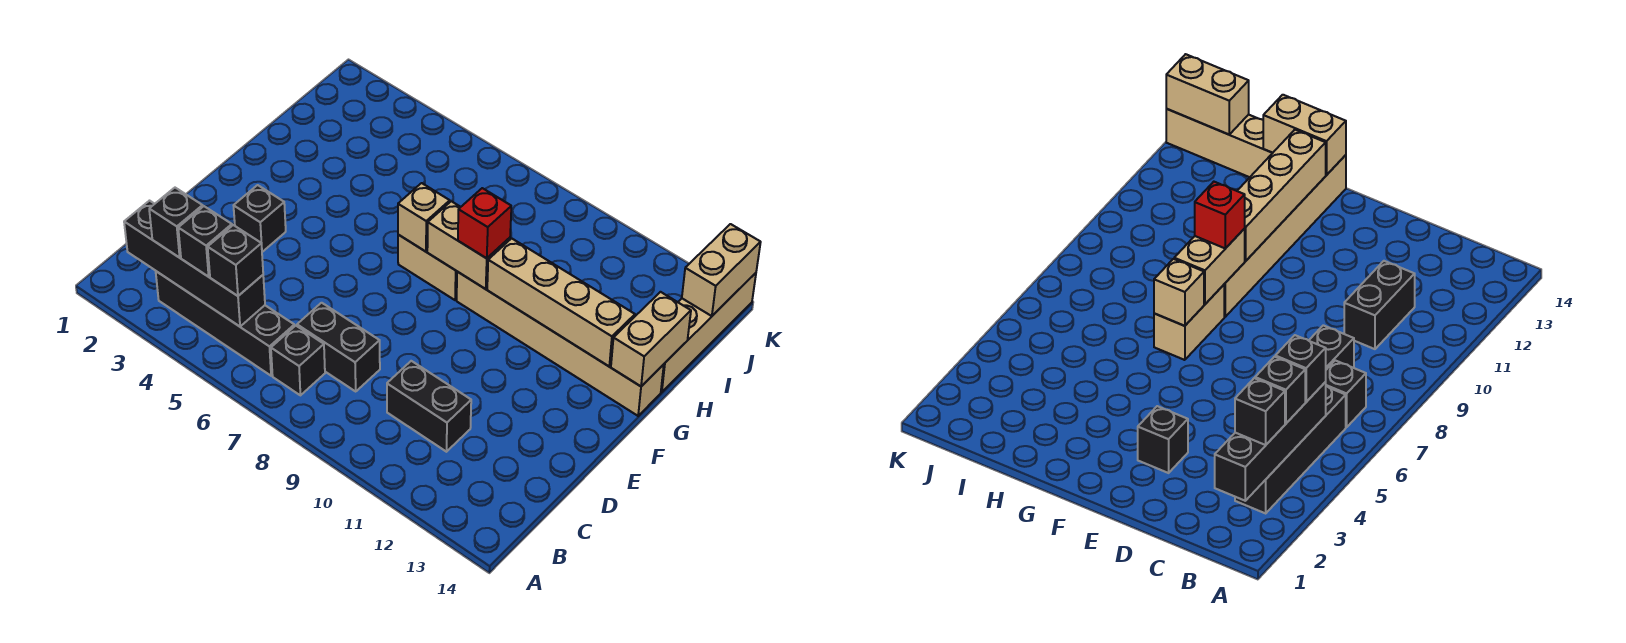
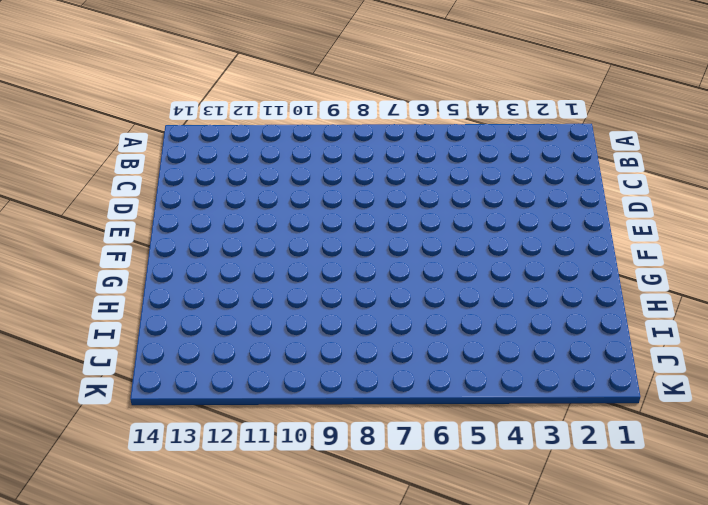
none -> black 1x4 brick [156,271,294,376]
none -> black 1x1 brick [271,326,325,395]
none -> black 1x2 brick [297,303,380,391]

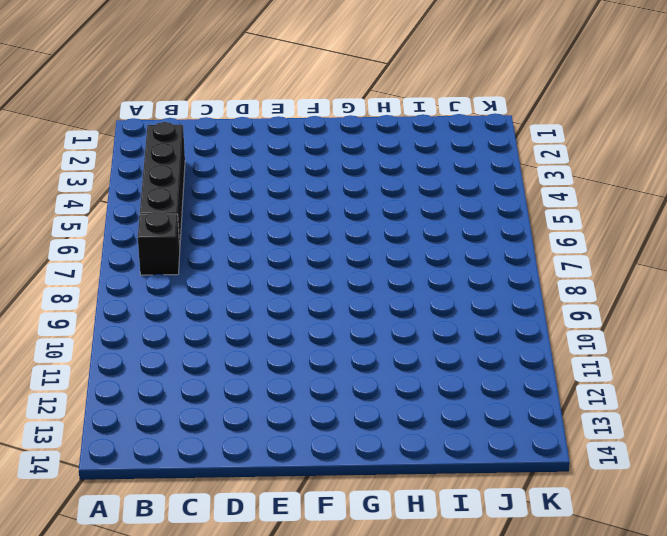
none -> black 1x2 brick [297,303,380,391]
none -> black 1x2 brick [387,361,471,452]
none -> black 1x1 brick [234,185,286,252]

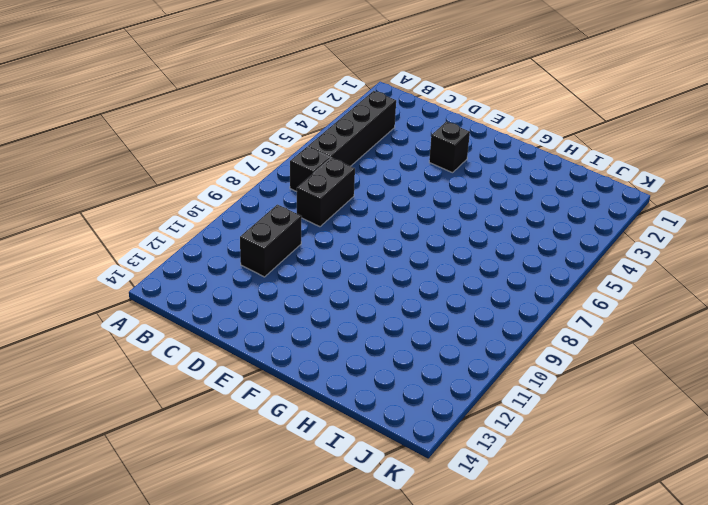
none -> tan 1x2 brick [398,235,457,300]
none -> tan 1x6 brick [457,272,664,416]
none -> tan 1x4 brick [661,273,756,392]

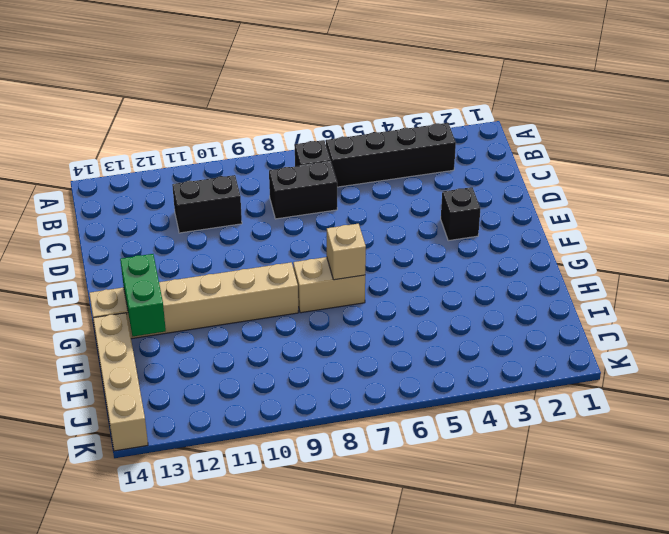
green 1x2 brick [120,254,166,336] -> tan 1x4 brick [487,238,635,366]
none -> black 1x4 brick [124,201,265,327]
none -> tan 1x2 brick [427,201,510,289]
none -> tan 1x2 brick [611,292,691,386]

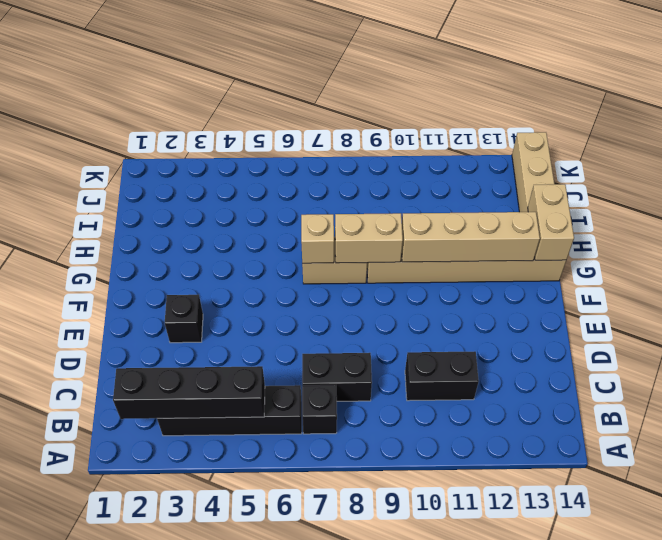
none -> tan 1x2 brick [682,224,761,316]
none -> black 1x1 brick [149,188,203,258]
none -> black 1x1 brick [178,206,232,277]

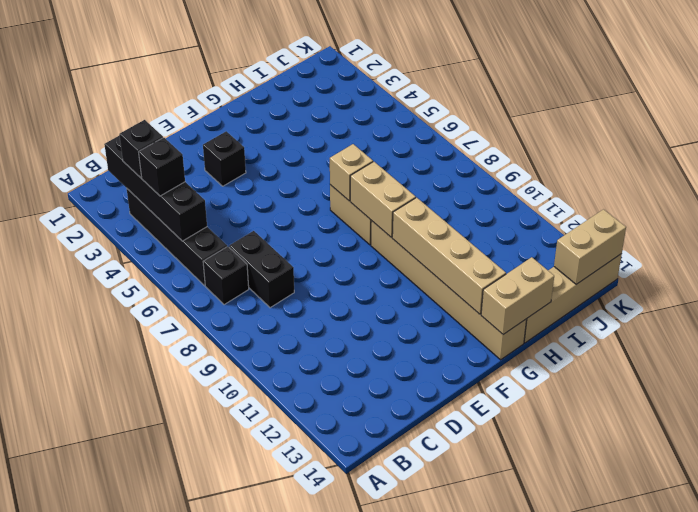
none -> black 1x2 brick [387,361,471,452]
none -> black 1x1 brick [208,225,263,296]
none -> red 1x1 brick [458,188,511,258]

